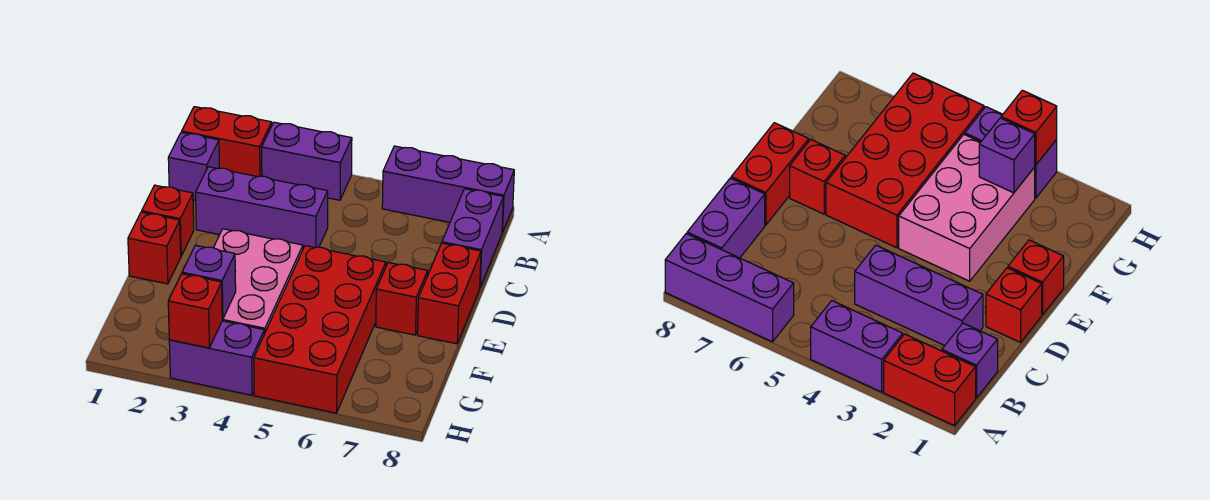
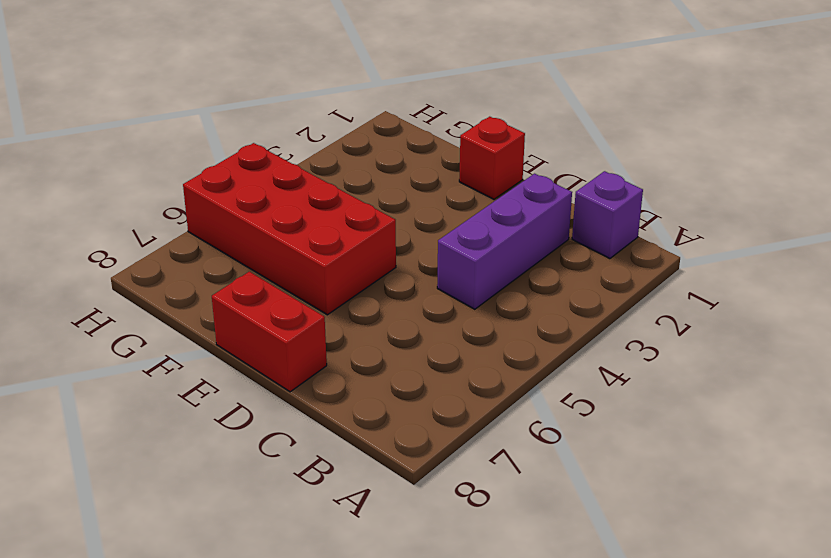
none -> red 1x2 brick [182,107,272,177]
none -> purple 1x2 brick [262,122,352,200]
none -> purple 1x3 brick [382,146,514,233]

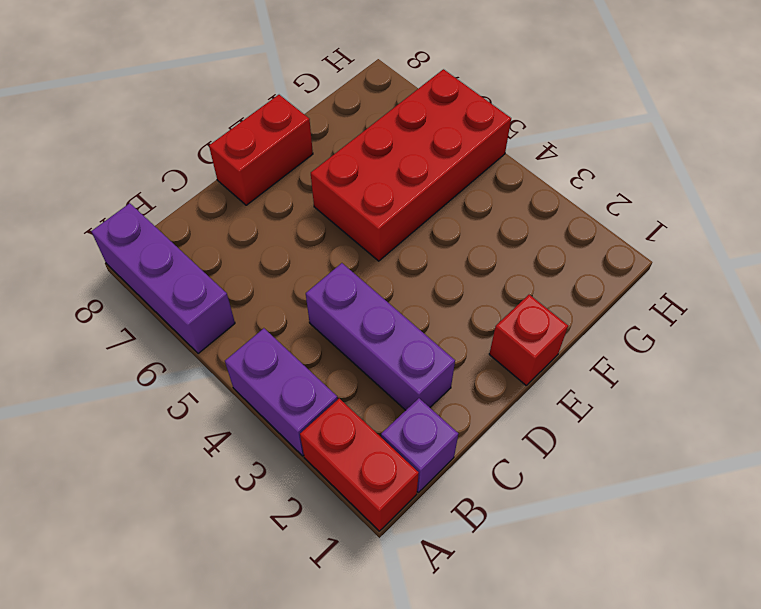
none -> purple 1x2 brick [442,189,503,287]
none -> red 1x1 brick [142,185,194,256]
none -> pink 2x3 brick [214,229,303,334]

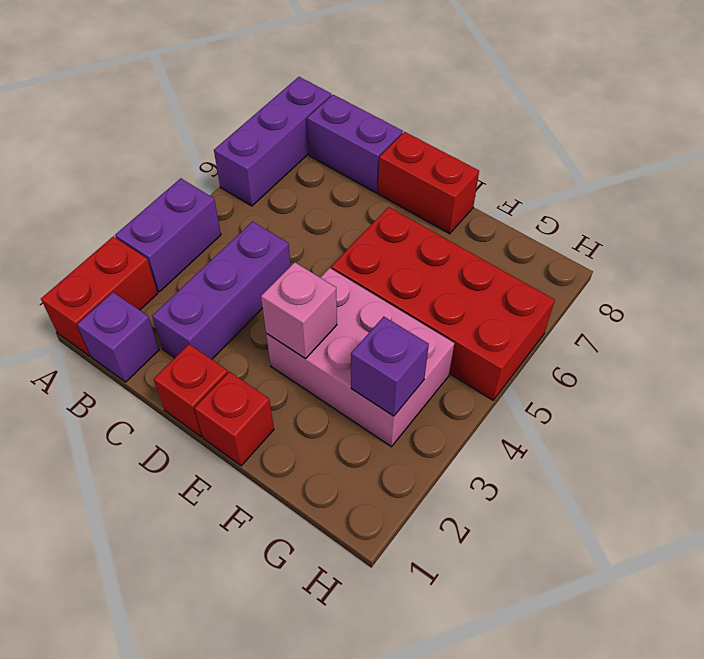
pink 1x1 brick [261,262,337,359] -> none
none -> red 1x1 brick [376,262,428,335]
none -> purple 1x2 brick [169,321,264,395]
none -> red 1x1 brick [168,274,222,348]

